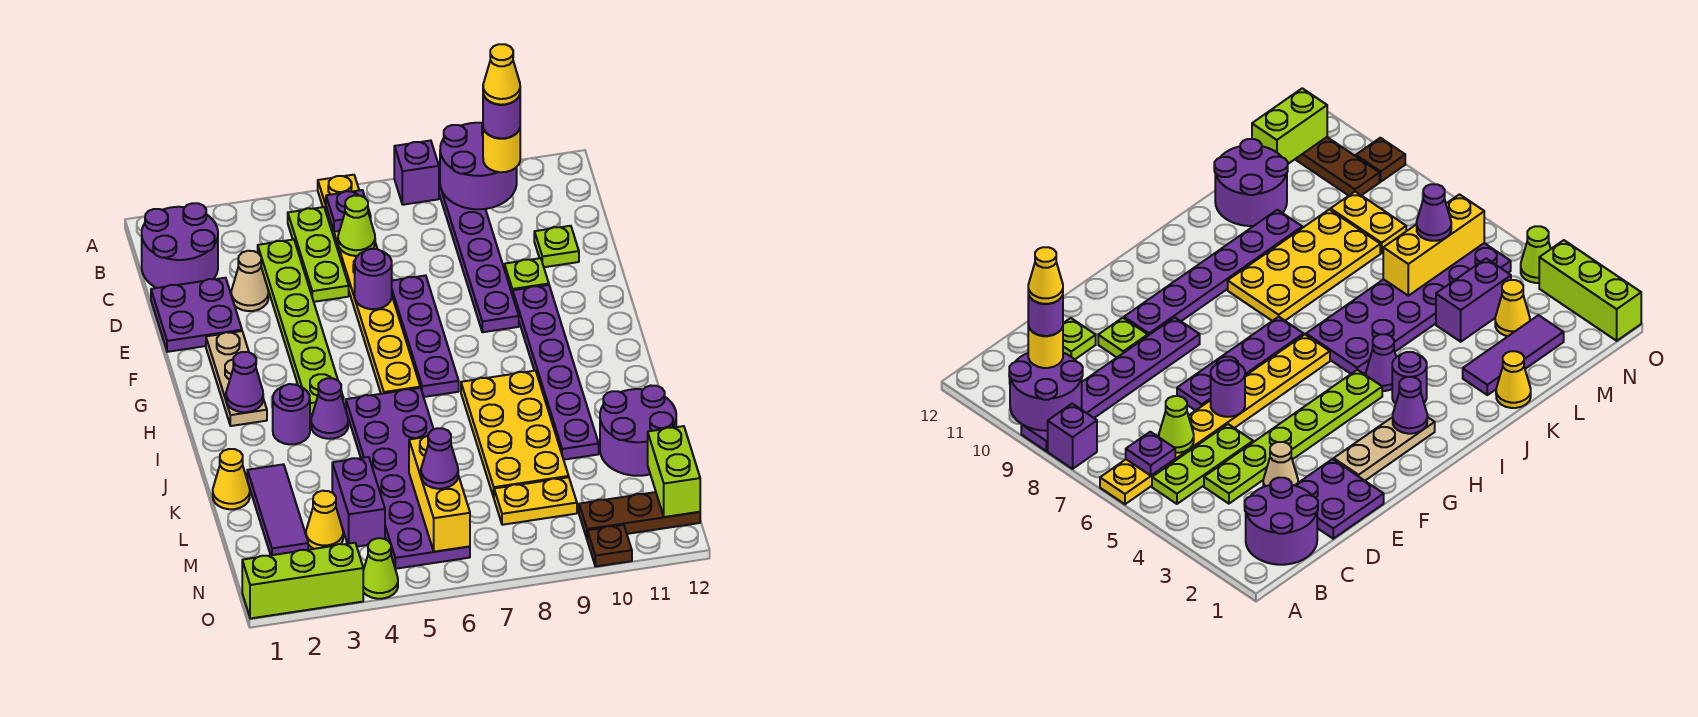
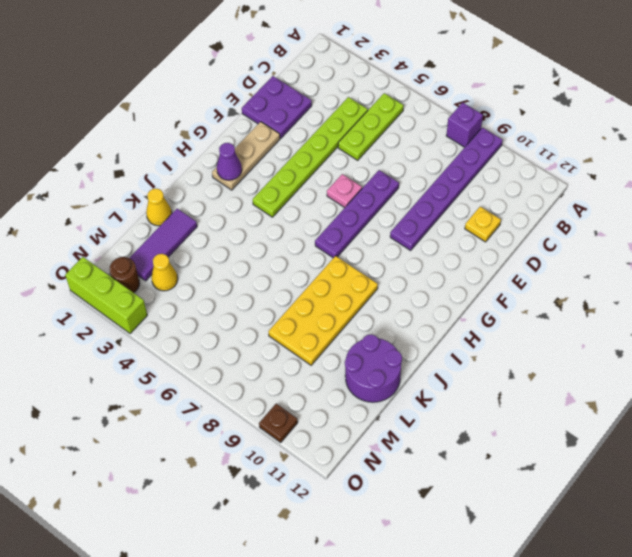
yellow 1x1 plate [465,207,501,242] -> lime 1x1 plate [534,226,579,267]
pink 1x1 plate [327,174,362,208] -> yellow 1x8 plate [318,175,420,394]
brown 1x1 round brick [110,257,139,293] -> none
none -> purple 2x2 round brick [142,203,218,288]
none -> tan 1x1 cone [231,251,268,311]
none -> lime 1x1 plate [504,258,549,295]
none -> purple 1x6 plate [513,285,599,460]

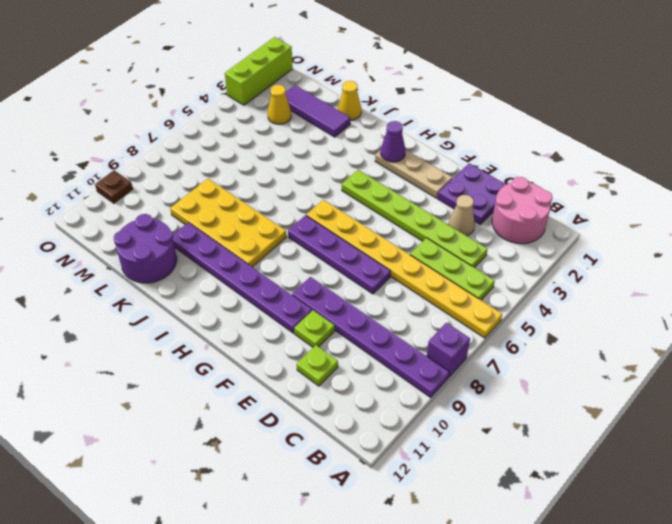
pink 2x2 round brick [492,177,553,244] -> purple 2x2 round brick [142,203,218,288]
none -> purple 1x1 round brick [273,384,310,444]
none -> purple 1x1 cone [311,378,348,439]
none -> purple 2x6 plate [346,388,470,569]
none -> purple 1x2 brick [332,457,385,547]

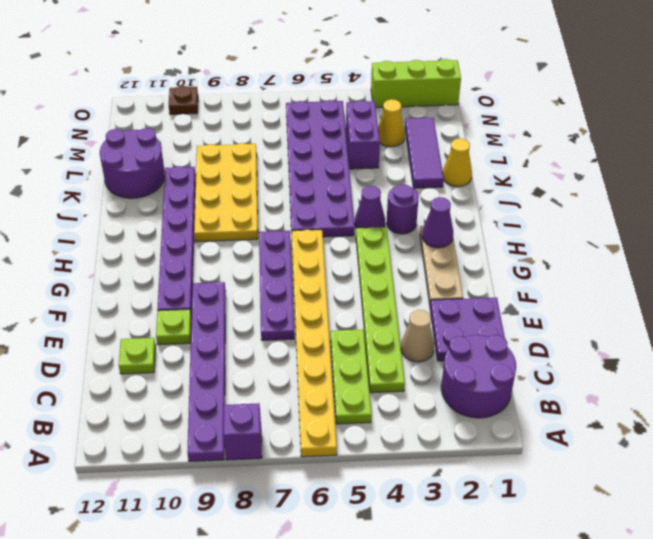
none -> yellow 1x2 plate [494,477,577,525]
none -> brown 1x3 plate [579,492,700,538]
none -> lime 1x1 cone [363,538,398,599]
none -> purple 2x2 round brick [440,123,517,209]

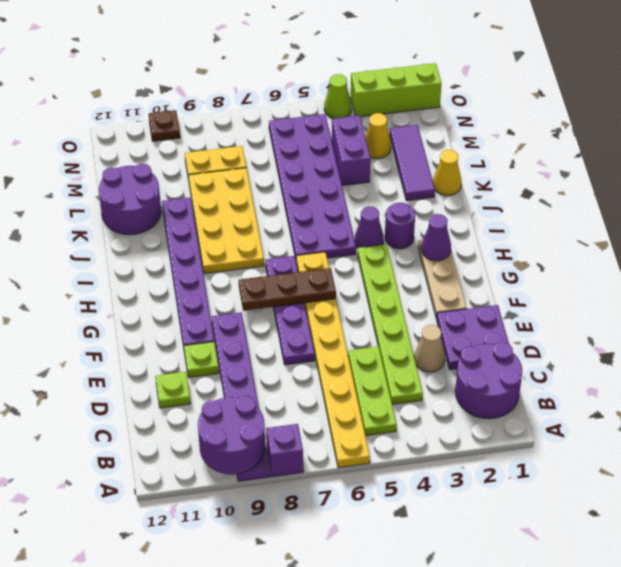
brown 1x3 plate [239,268,336,311] -> brown 1x3 plate moved to [579,492,700,538]
none -> purple 1x1 plate [326,190,371,232]
none -> lime 1x1 cone [338,195,375,256]
none -> purple 1x1 round brick [355,249,392,309]
none -> yellow 1x3 brick [409,436,470,552]

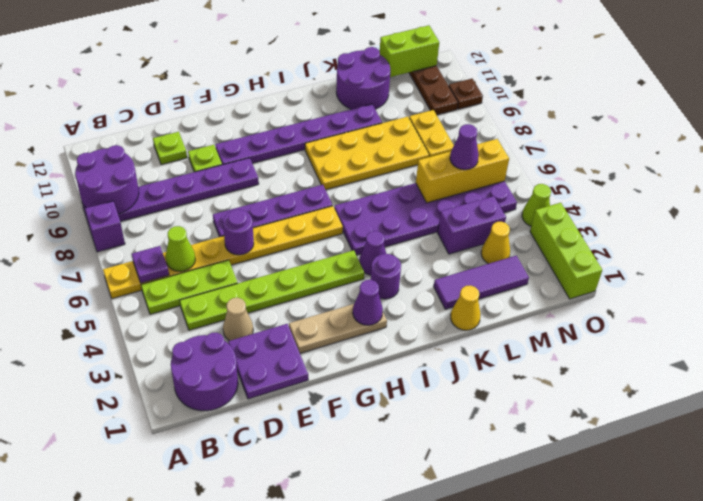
none -> yellow 1x1 round brick [483,129,520,172]
none -> purple 1x1 round brick [483,95,520,138]
none -> yellow 1x1 cone [483,44,520,105]

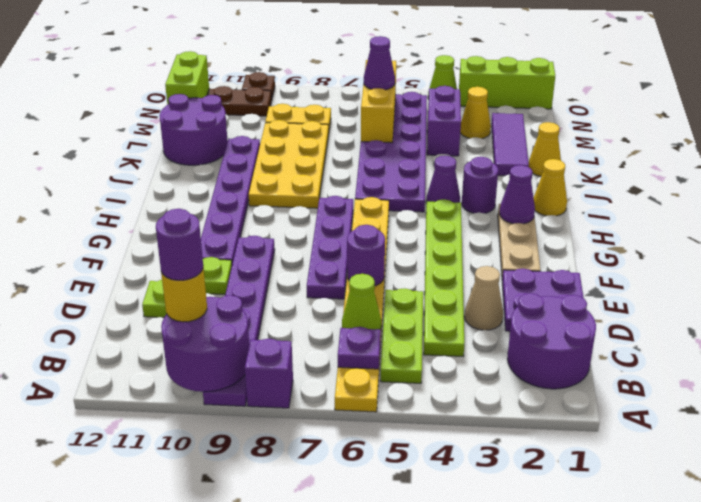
yellow 1x1 cone [534,159,567,216] -> yellow 1x1 cone moved to [483,44,520,105]

